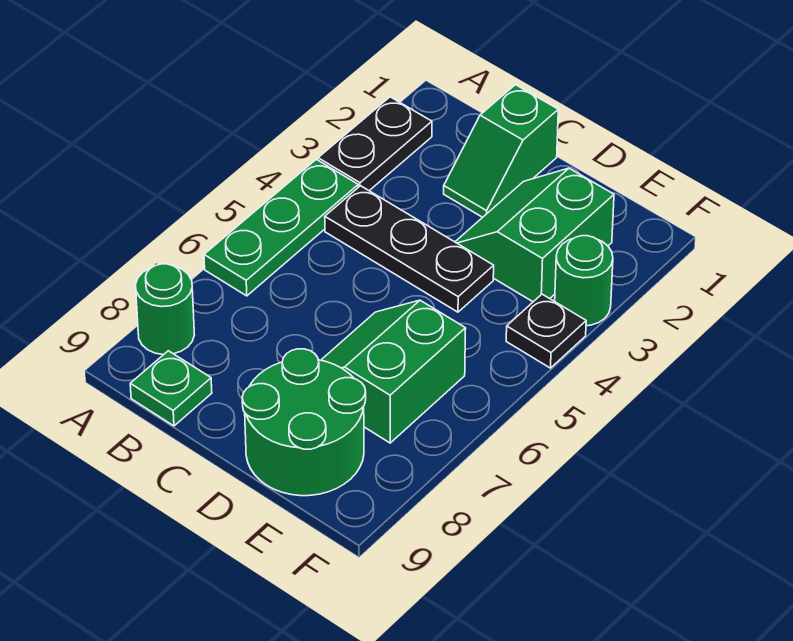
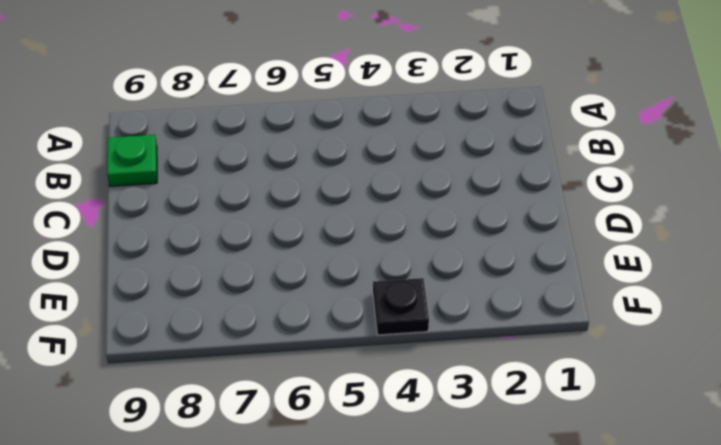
none -> black 1x2 plate [318,97,432,191]
none -> green 1x3 plate [204,159,358,296]

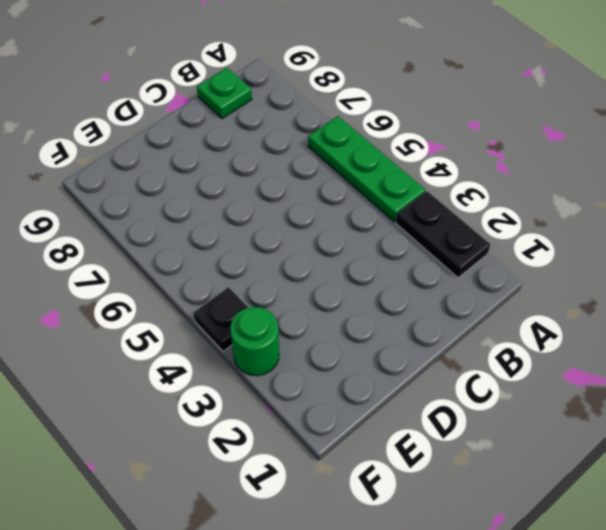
none -> green 1x1 round brick [136,264,194,355]
none -> black 1x3 plate [325,186,494,312]

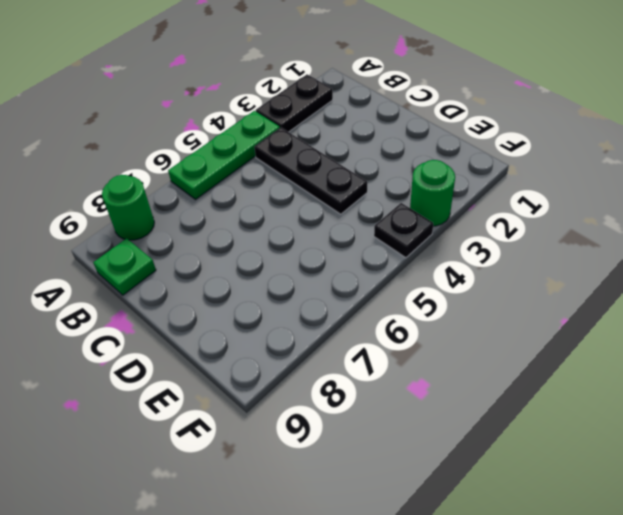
none -> green 1x2 slope [444,85,558,217]
none -> green 2x2 slope [455,168,614,302]

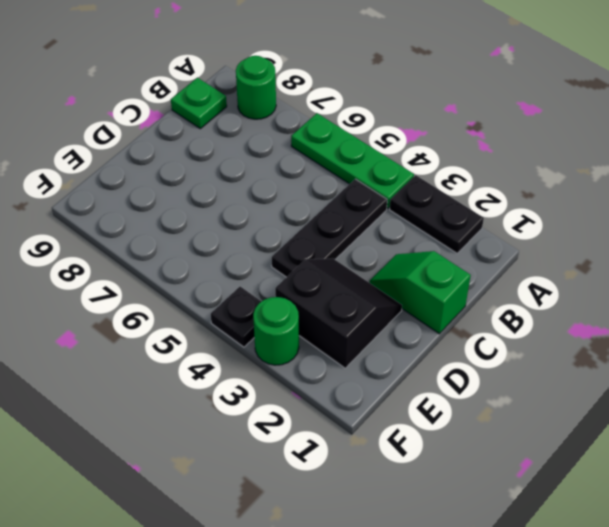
black 2x2 slope [275,258,402,368] -> green 2x2 slope [455,168,614,302]
none -> green 2x2 slope [321,300,466,443]
none -> green 2x2 round brick [242,349,366,496]

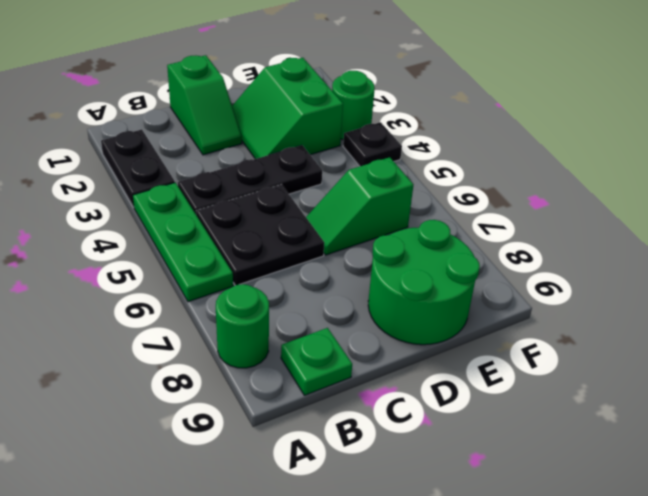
black 2x2 plate [196,185,324,285] -> none
green 1x2 slope [306,157,413,255] -> green 2x2 slope [321,300,466,443]

